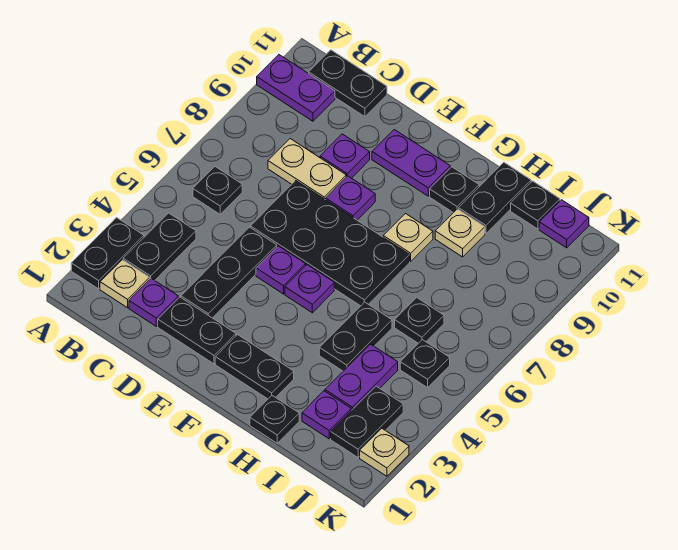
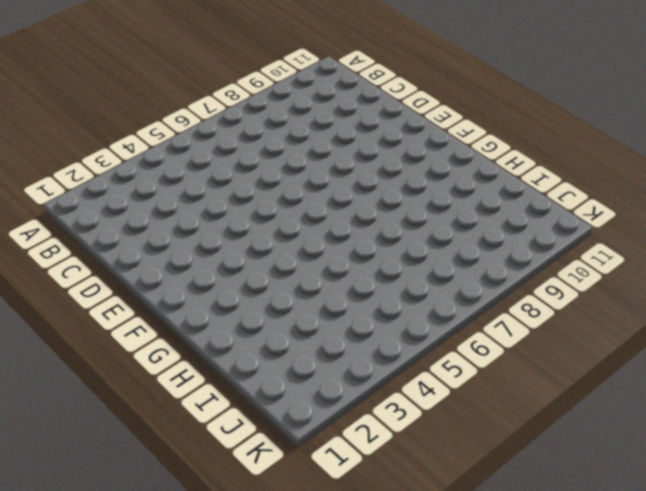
none -> black 1x2 plate [71,218,144,289]
none -> purple 1x2 plate [257,55,335,121]
none -> tan 1x1 plate [100,260,150,308]
none -> black 1x2 plate [123,213,196,280]

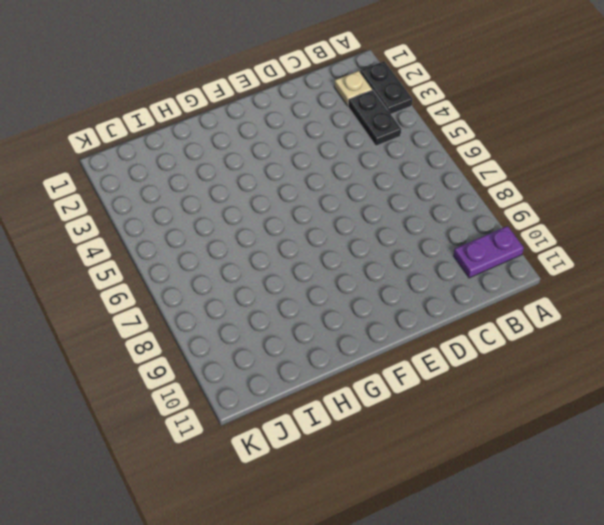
none -> black 1x1 plate [193,167,242,214]
none -> black 1x2 plate [309,50,387,117]
none -> purple 1x1 plate [129,278,178,326]
none -> tan 1x2 plate [268,139,346,200]

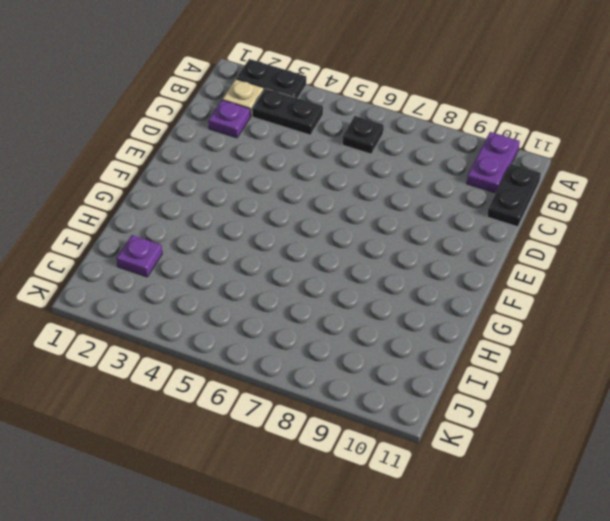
none -> tan 1x2 plate [268,139,346,200]
none -> black 1x2 plate [158,297,236,364]
none -> black 1x3 plate [181,227,277,318]
none -> black 2x4 plate [251,181,410,306]

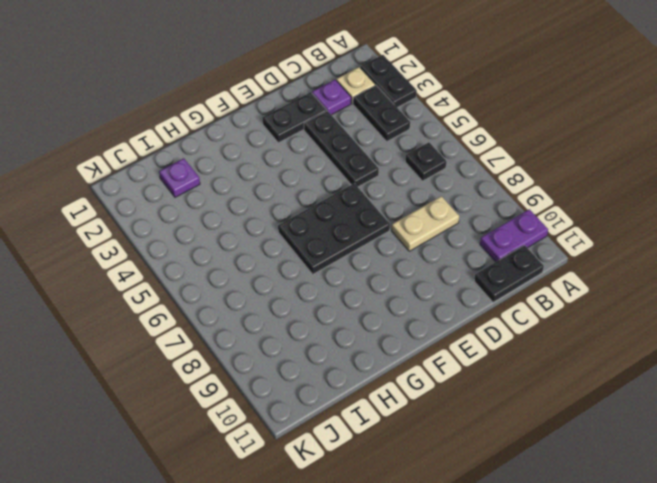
black 2x3 plate [278,183,390,274] -> black 2x4 plate [251,181,410,306]
none -> purple 1x1 plate [320,134,370,178]
none -> purple 1x1 plate [256,246,306,294]
none -> purple 1x1 plate [326,176,375,220]
none -> purple 1x2 plate [372,130,450,196]

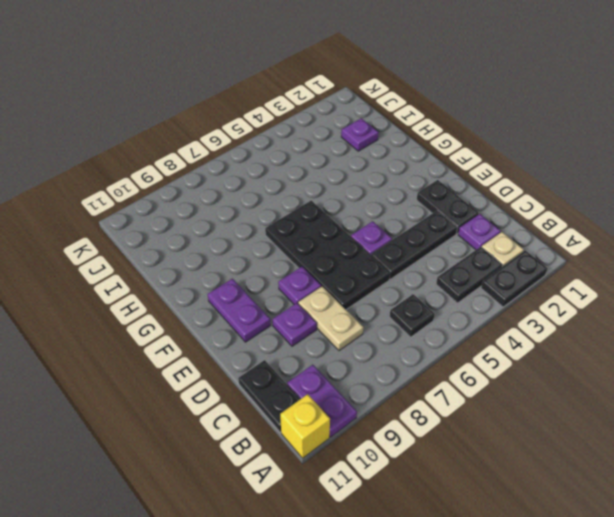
yellow 1x1 brick [280,394,330,458] -> none
none -> black 1x2 plate [215,335,294,399]
none -> purple 1x1 plate [285,265,334,313]
none -> tan 1x1 plate [383,214,433,261]
none -> black 1x1 plate [430,167,479,213]

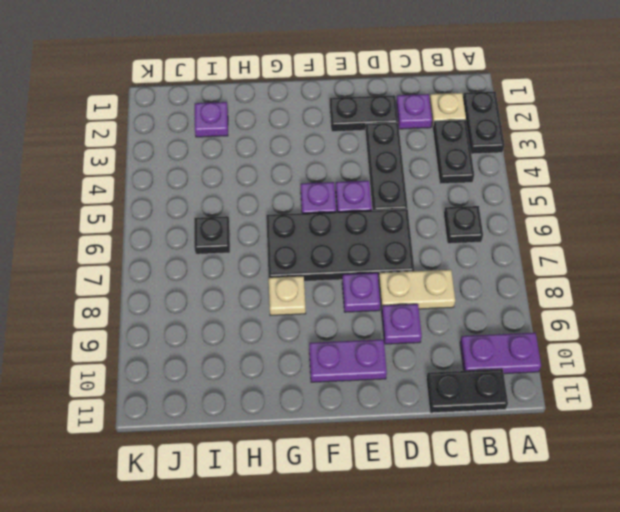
none -> black 1x2 plate [215,335,294,399]
none -> black 1x1 plate [430,167,479,213]
none -> black 1x1 plate [250,396,299,443]
none -> black 1x2 plate [319,302,392,371]

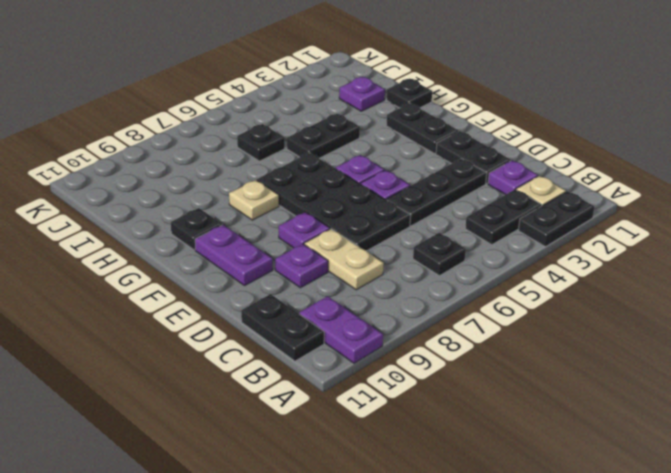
none -> tan 1x1 plate [435,209,485,257]
none -> black 1x2 plate [459,162,531,234]
none -> purple 1x2 plate [325,344,398,411]
none -> black 1x1 plate [511,181,560,229]

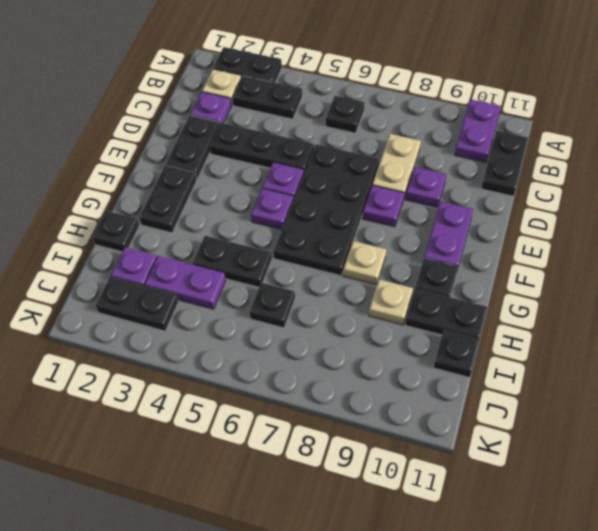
none -> black 1x1 plate [400,340,450,388]
none -> purple 1x1 plate [539,200,589,248]
none -> tan 1x1 plate [360,428,409,476]

